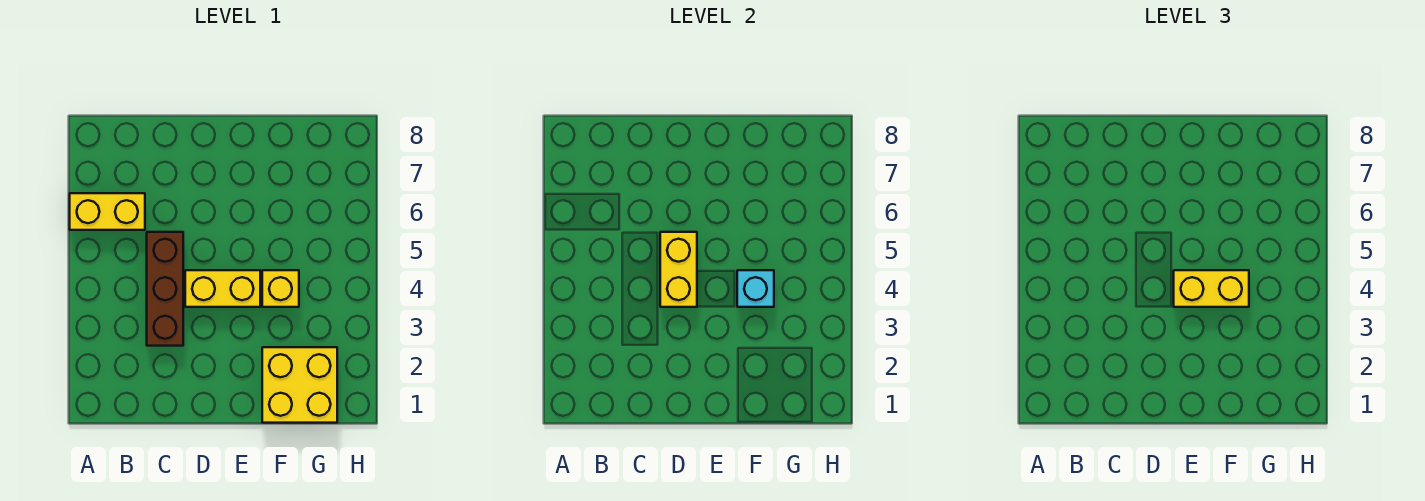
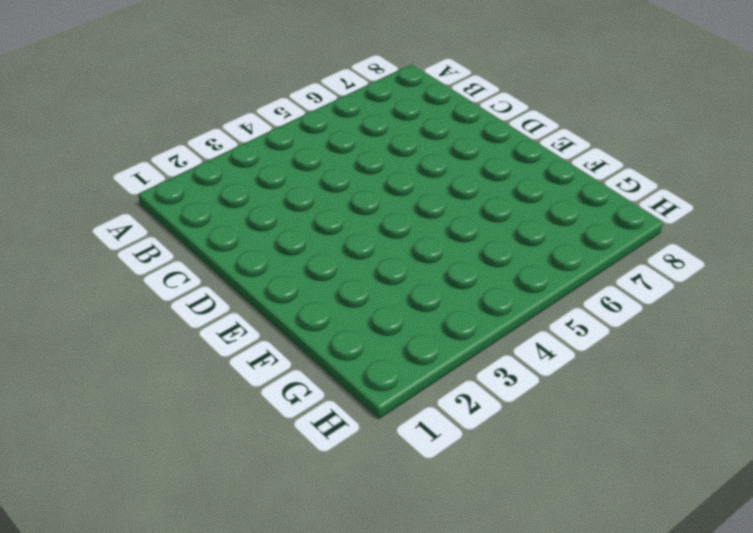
none -> yellow 1x2 brick [70,193,145,230]
none -> brown 1x3 brick [147,232,183,346]

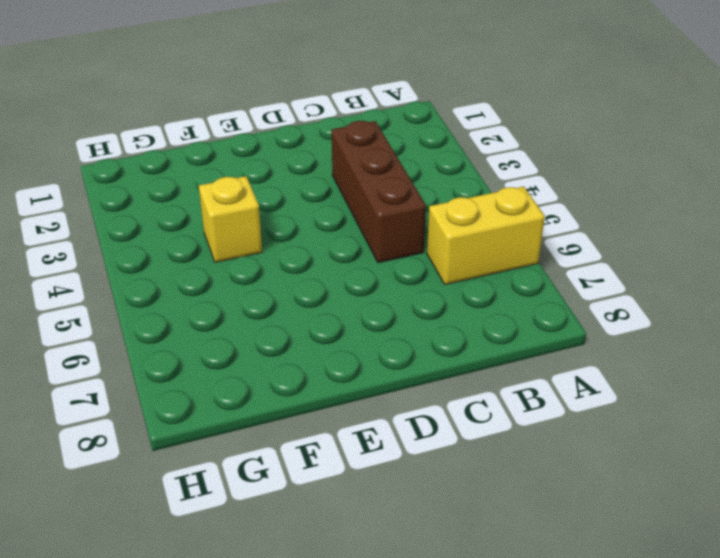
none -> yellow 1x2 brick [185,270,260,307]
none -> yellow 2x2 brick [262,347,337,423]

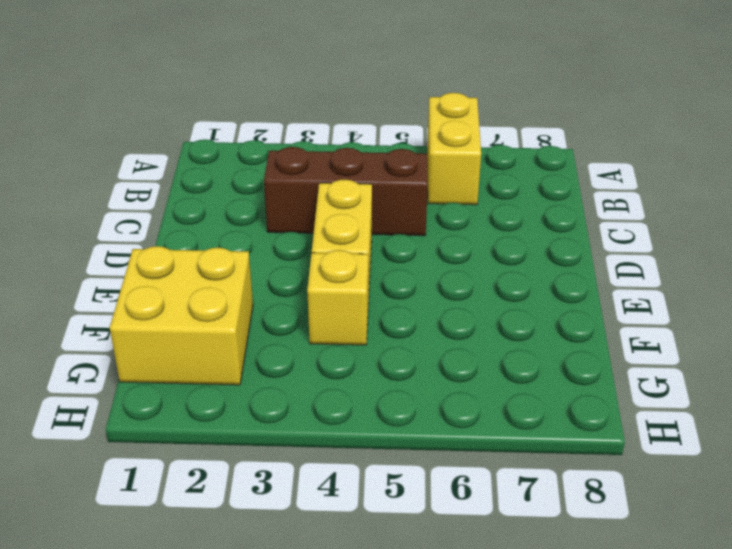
none -> yellow 1x2 brick [660,232,697,307]
none -> cyan 1x1 brick [737,270,774,307]

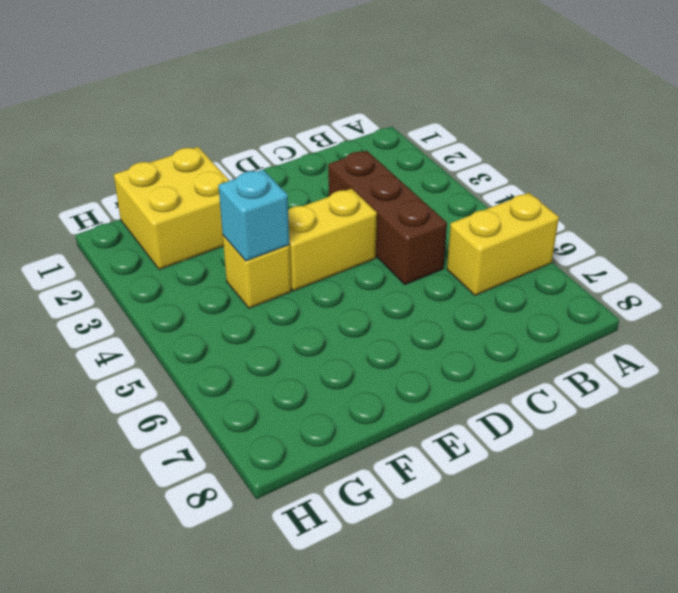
none -> yellow 1x2 brick [660,232,697,307]
none -> yellow 1x2 brick [1174,270,1249,307]

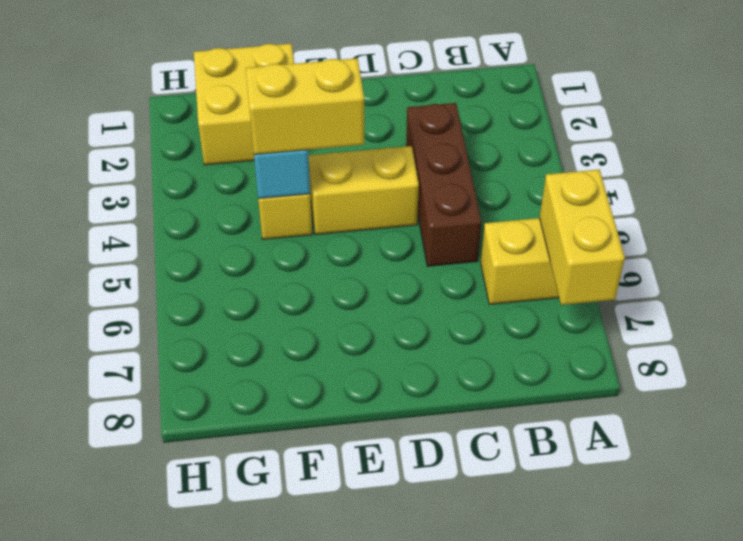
yellow 1x2 brick [540,169,625,305] -> yellow 1x2 brick moved to [660,232,697,307]

